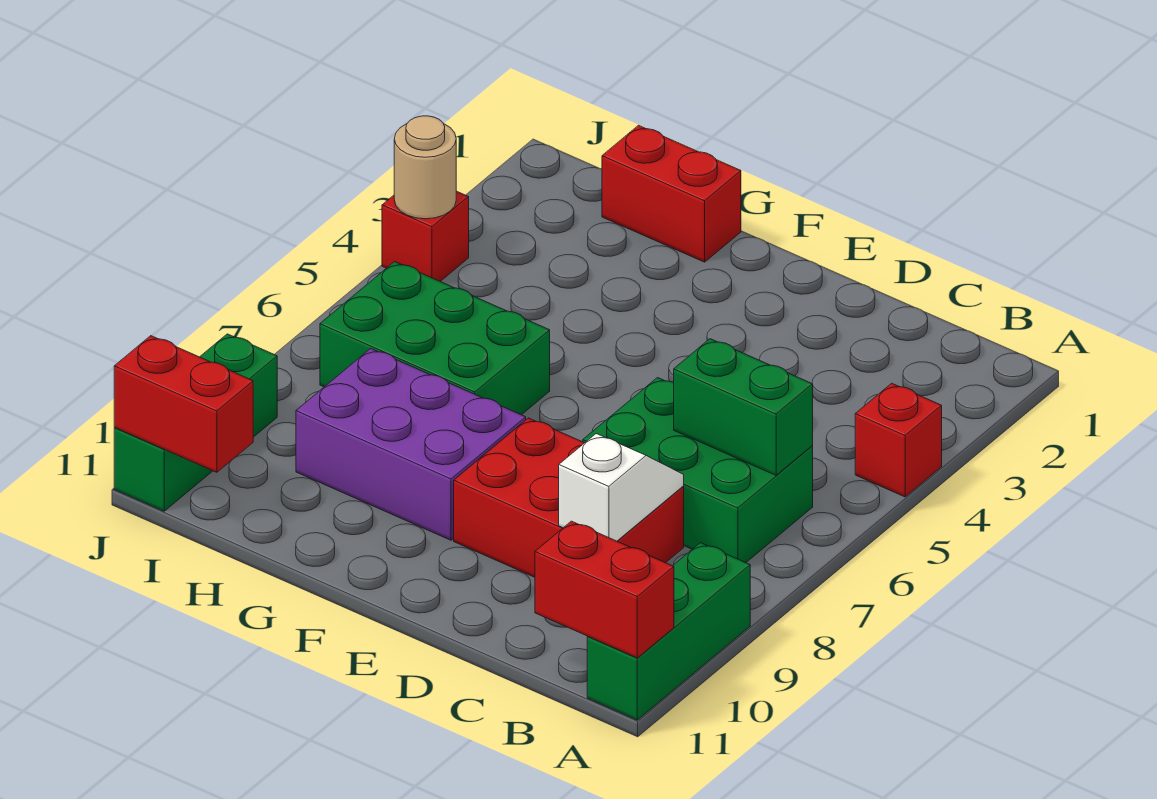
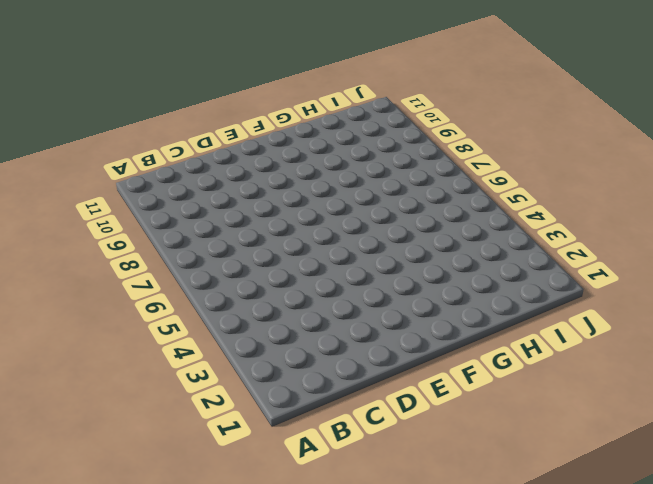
none -> red 1x1 brick [855,383,942,497]
none -> green 1x3 brick [587,543,750,720]
none -> green 2x3 brick [583,378,813,563]

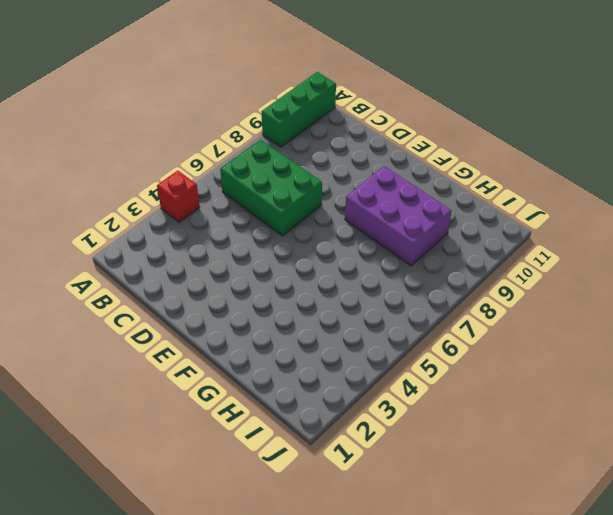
none -> red 2x3 brick [454,418,684,577]
none -> red 1x2 brick [602,125,741,262]
none -> green 2x3 brick [320,262,550,415]

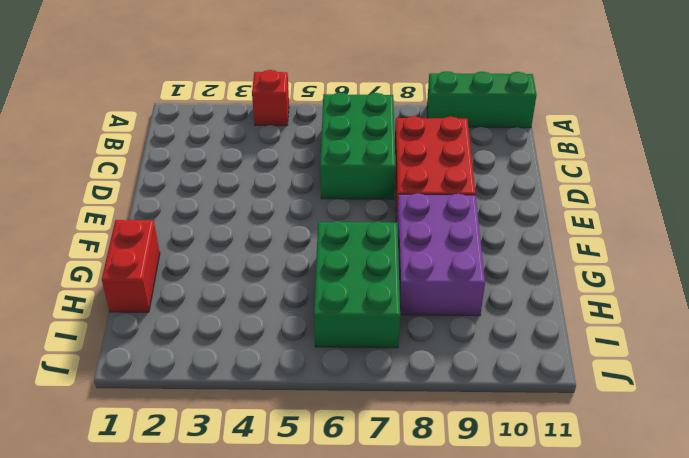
none -> red 1x1 brick [382,191,469,281]
none -> green 1x3 brick [114,334,277,511]
none -> red 1x2 brick [535,521,674,658]

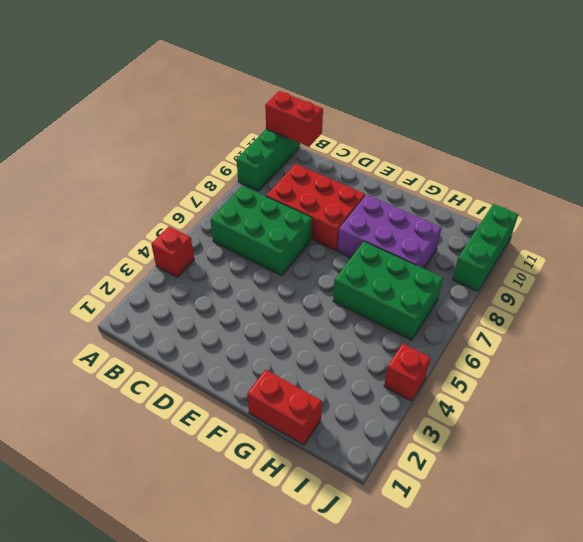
none -> green 1x2 brick [674,339,813,475]
none -> white 1x2 slope [559,434,684,541]
none -> red 1x2 brick [114,336,253,472]

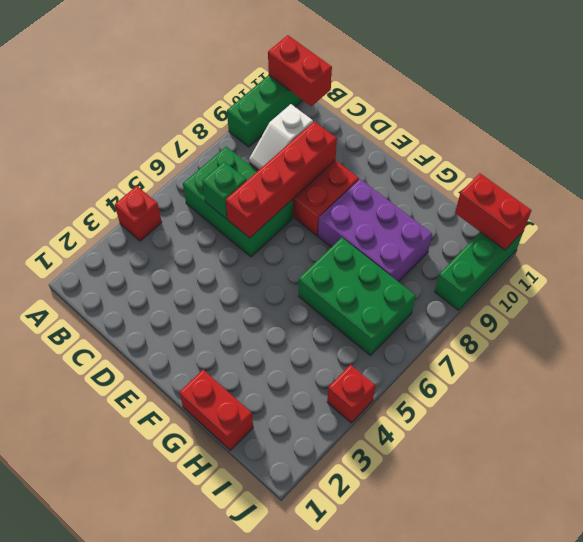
green 1x1 brick [202,162,247,219] -> green 1x2 brick [674,339,813,475]
red 1x4 brick [226,121,337,238] -> none
none -> tan 1x1 round brick [394,116,456,219]

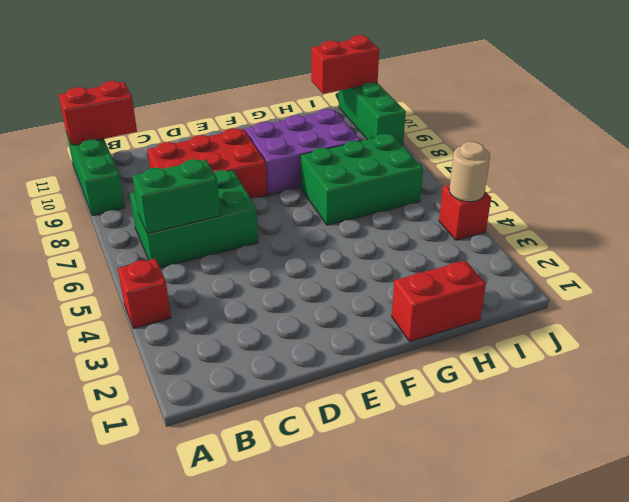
none -> white 1x2 slope [559,434,684,541]

